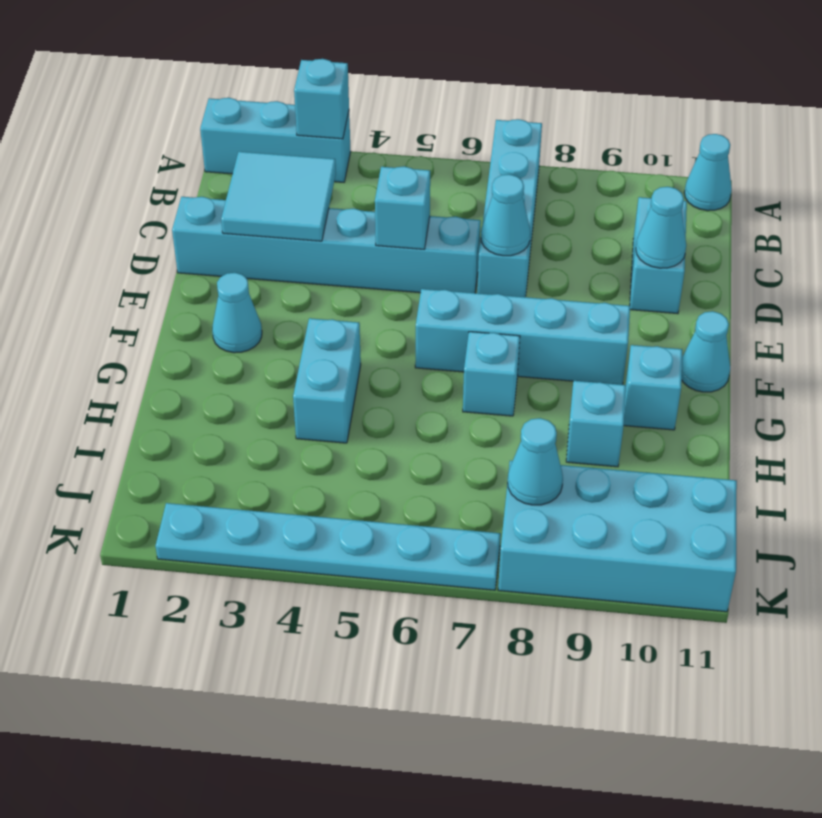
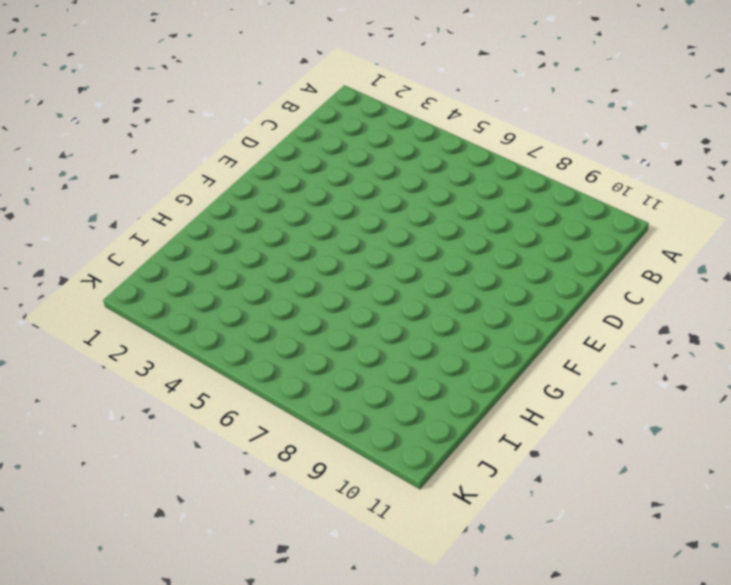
none -> cyan 1x3 brick [200,98,351,182]
none -> cyan 1x4 brick [477,119,542,297]
none -> cyan 1x1 cone [684,134,732,211]

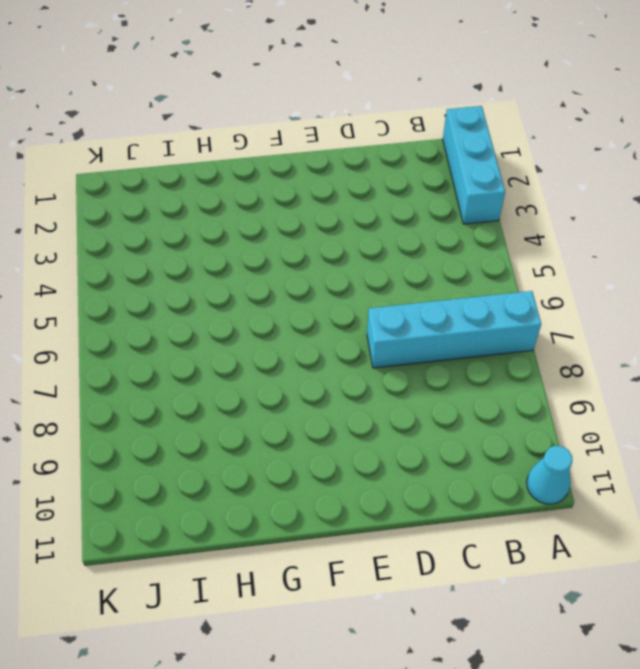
none -> cyan 1x2 brick [630,197,687,314]
none -> cyan 1x6 brick [172,197,481,293]
none -> cyan 1x1 cone [212,273,262,353]

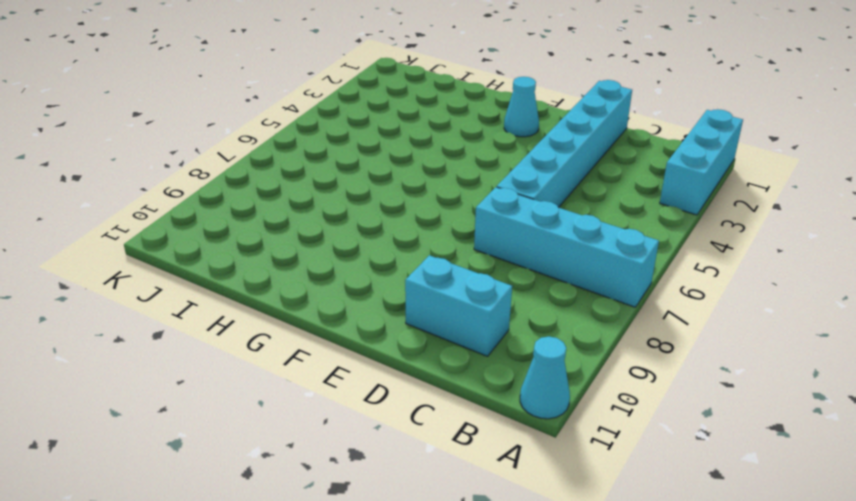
none -> cyan 1x4 brick [415,289,630,385]
none -> cyan 1x1 cone [682,311,730,392]
none -> cyan 1x2 brick [293,318,361,443]

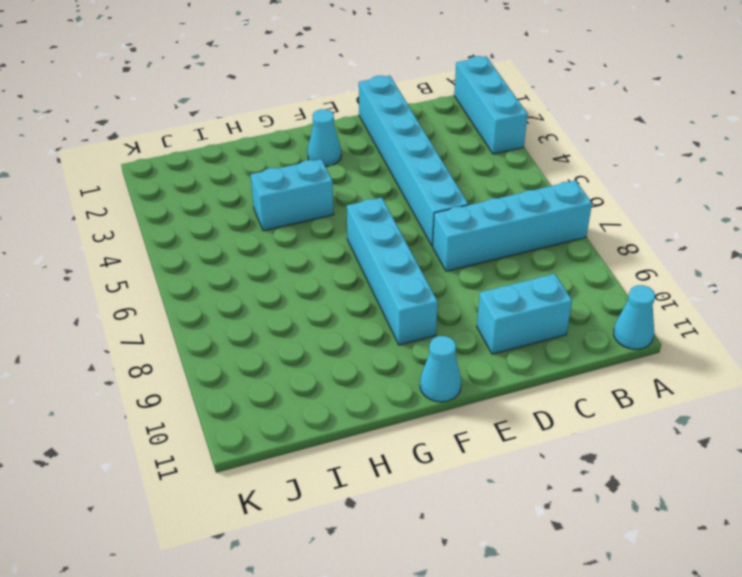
none -> cyan 1x1 brick [463,332,520,416]
none -> cyan 1x1 brick [624,345,682,430]
none -> cyan 1x1 brick [566,381,626,467]

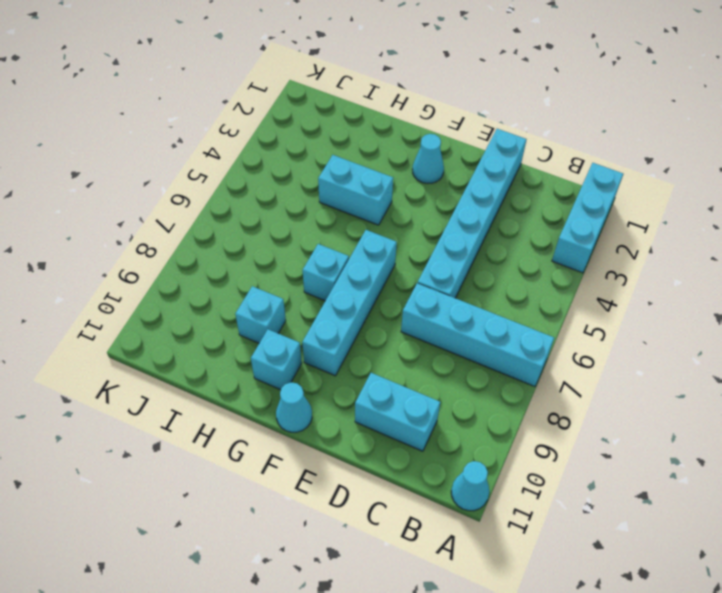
none -> cyan 2x4 brick [498,461,737,612]
none -> cyan 1x6 plate [155,503,501,590]
none -> cyan 1x1 brick [294,59,349,139]

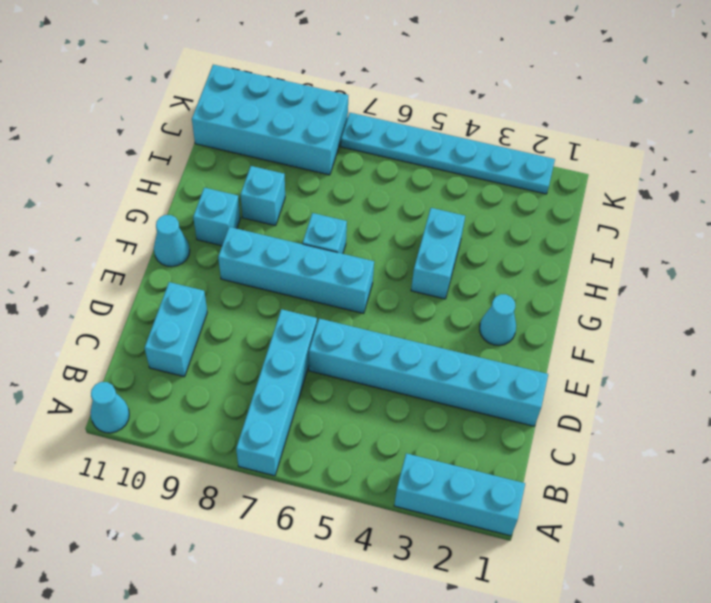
none -> cyan 1x1 brick [294,59,349,139]
none -> cyan 2x2 tile [221,152,336,241]
none -> cyan 1x1 brick [375,166,430,249]

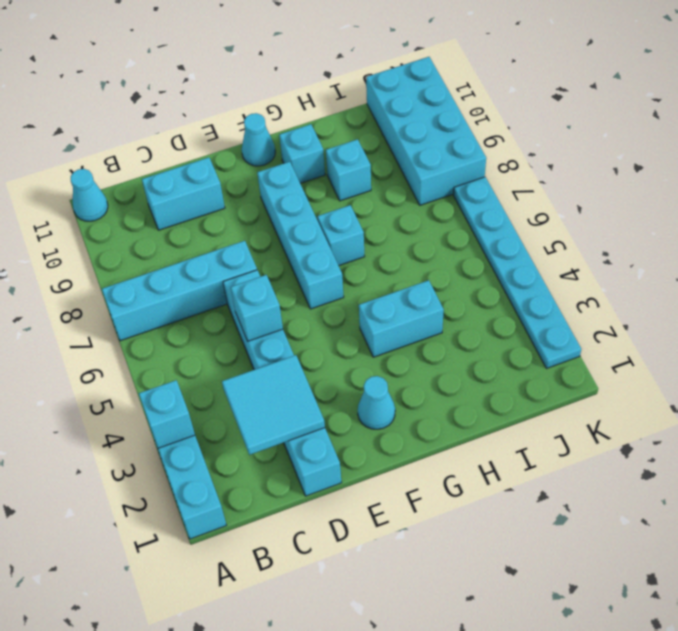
none -> cyan 1x1 cone [481,174,530,256]
none -> cyan 1x1 cone [636,187,686,268]
none -> cyan 1x1 cone [508,418,563,505]

